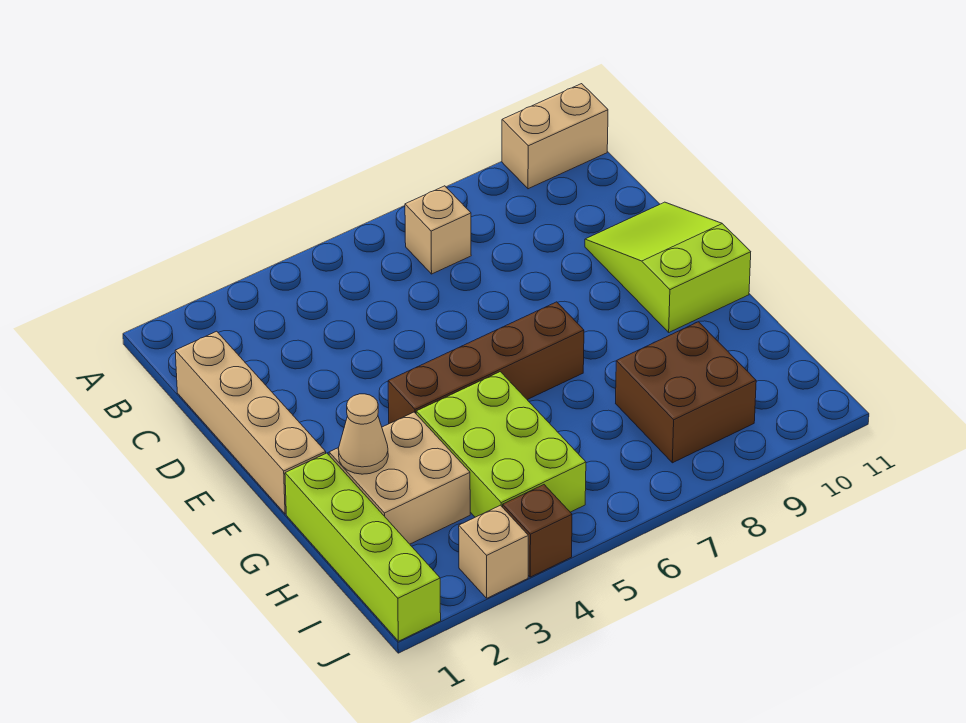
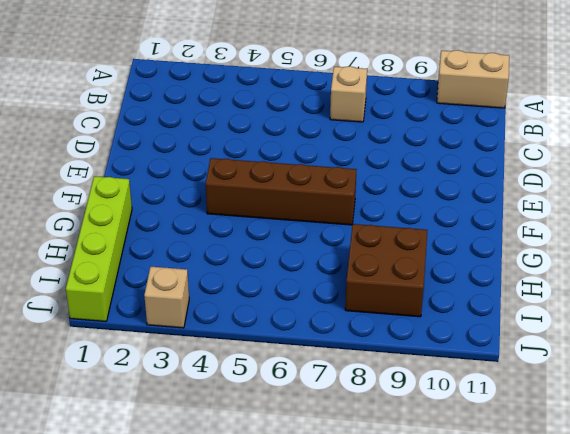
none -> tan 1x4 brick [175,331,326,514]
none -> lime 2x3 slope [585,202,751,332]
none -> tan 2x2 brick [329,412,470,544]

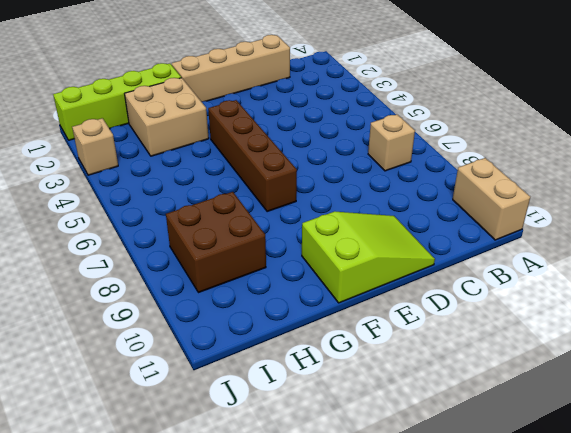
none -> lime 2x3 brick [416,372,586,517]
none -> brown 1x1 brick [503,485,572,577]
none -> tan 1x1 cone [338,394,388,474]

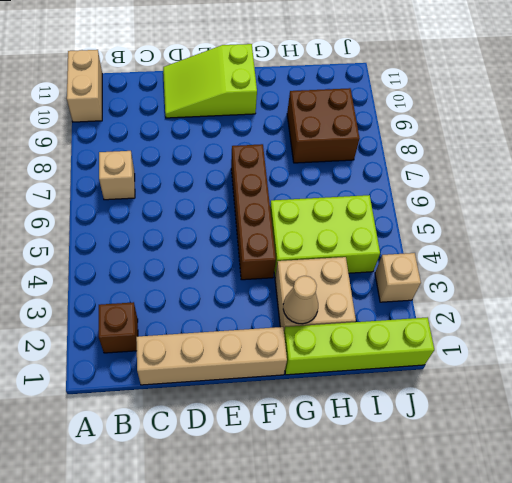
brown 1x1 brick [99,302,138,353] -> brown 1x1 brick moved to [503,485,572,577]

